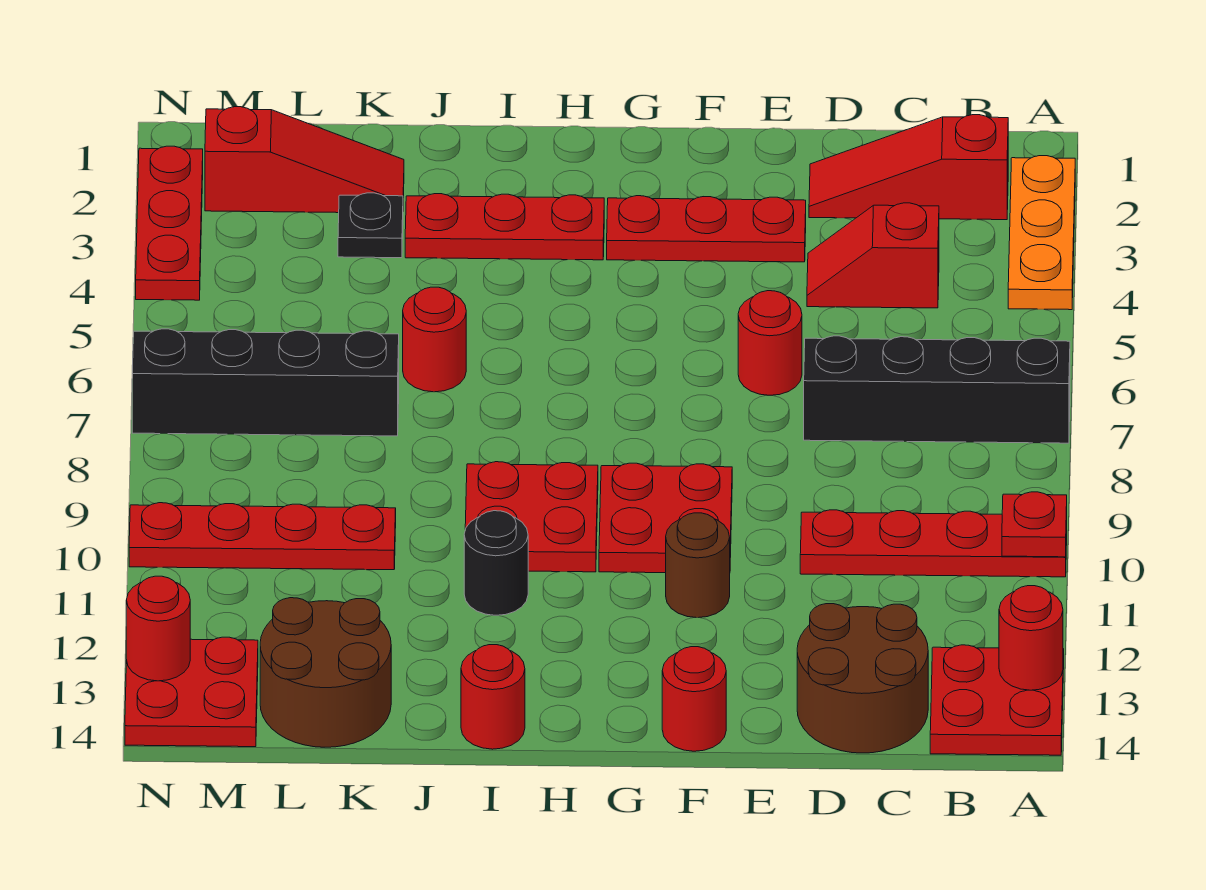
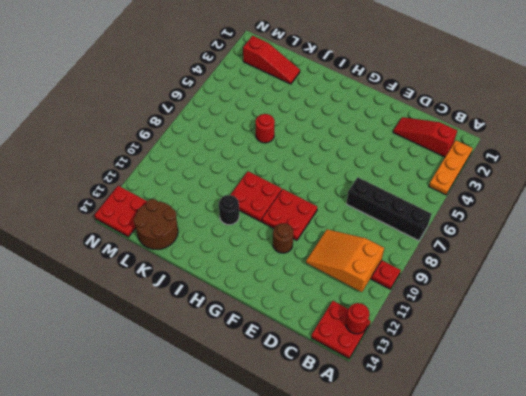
orange 2x3 slope [306,229,384,292] -> none
none -> red 1x2 slope [807,203,939,308]
none -> brown 2x2 round brick [797,604,928,753]
none -> red 1x3 plate [607,196,806,262]

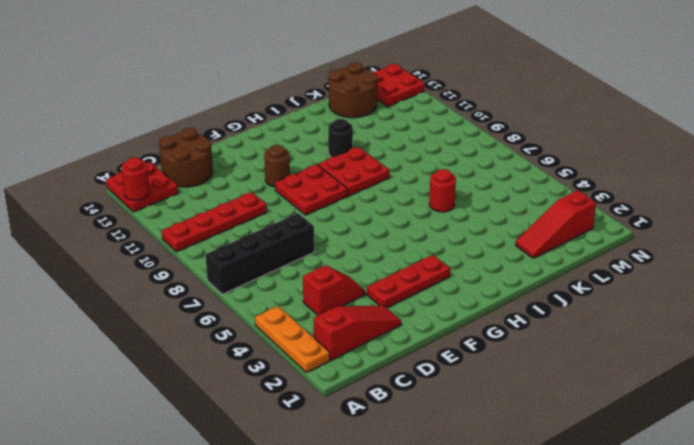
none -> red 1x1 round brick [738,291,802,395]
none -> red 1x1 round brick [662,647,726,751]
none -> red 1x3 plate [405,194,604,260]

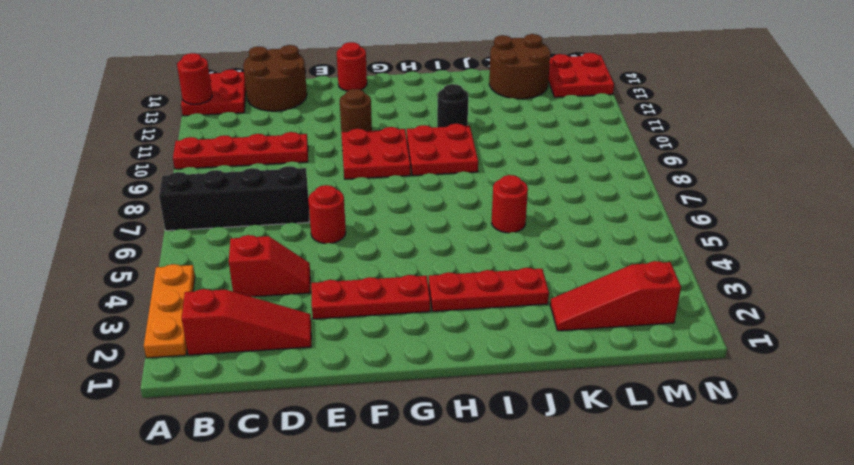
none -> red 1x1 round brick [461,645,525,749]
none -> black 1x1 plate [338,193,403,258]
none -> black 1x4 brick [132,329,399,436]

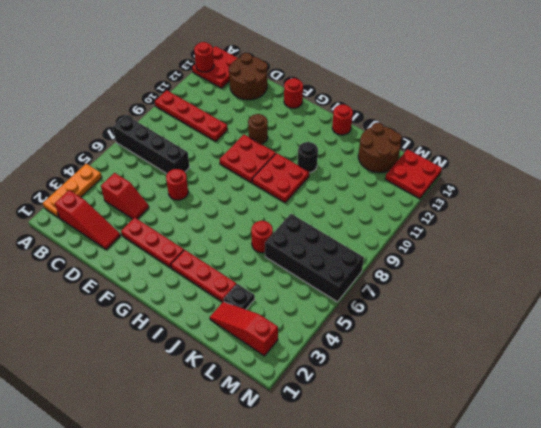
black 2x4 brick [265,214,364,302] -> black 1x4 brick [132,329,399,436]
none -> red 1x4 plate [129,503,396,570]
none -> red 1x3 plate [136,146,203,300]
none -> red 1x1 plate [1002,492,1067,557]

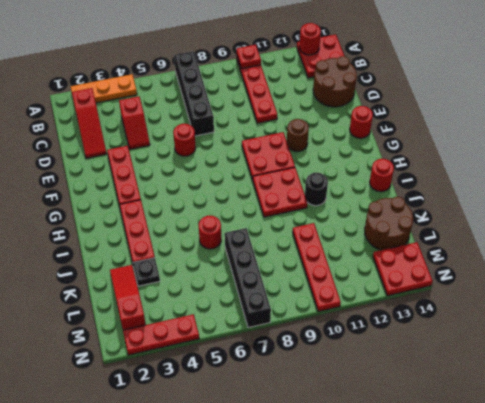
none -> red 1x1 round brick [126,576,190,681]

